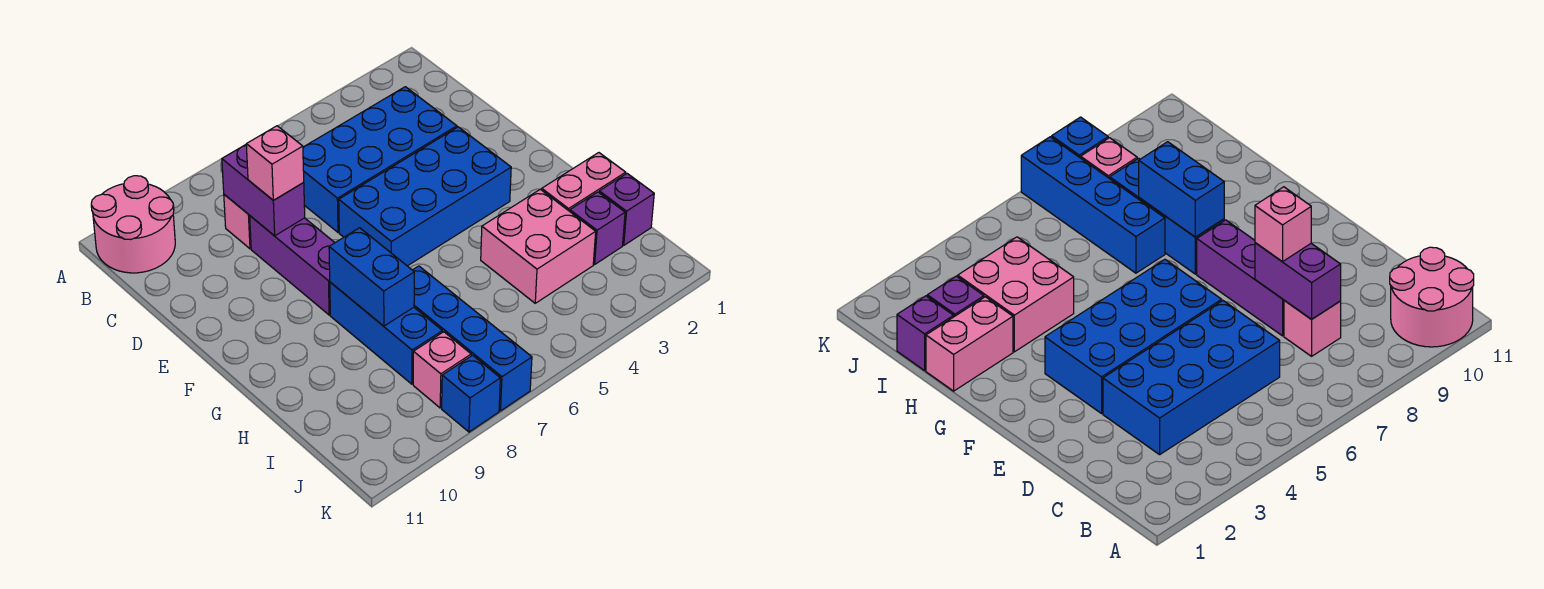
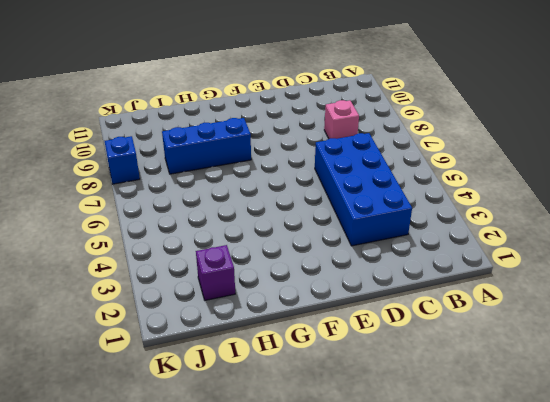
none -> pink 2x2 round brick [91,176,175,273]
none -> purple 1x3 brick [250,216,335,315]
none -> blue 2x4 brick [339,127,511,266]

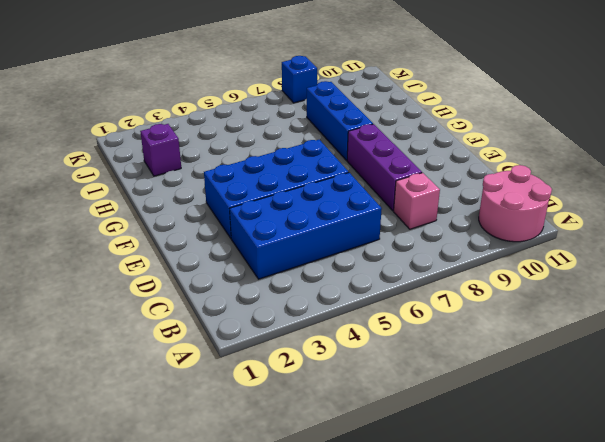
none -> pink 1x2 brick [542,153,626,211]
none -> pink 2x2 brick [481,189,596,303]
none -> blue 1x4 brick [413,266,532,411]

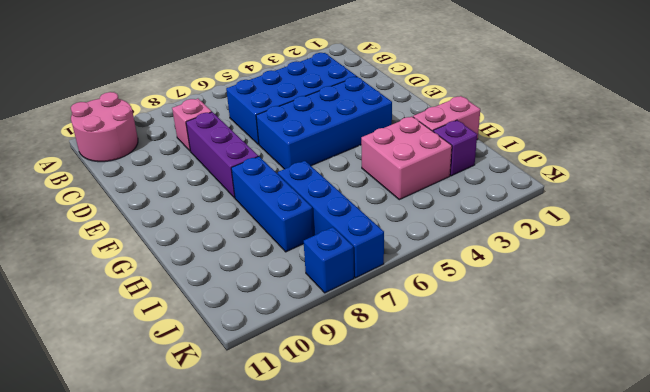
none -> purple 1x1 brick [599,174,654,245]
none -> pink 1x1 brick [413,332,471,408]
none -> purple 1x2 brick [222,145,305,236]

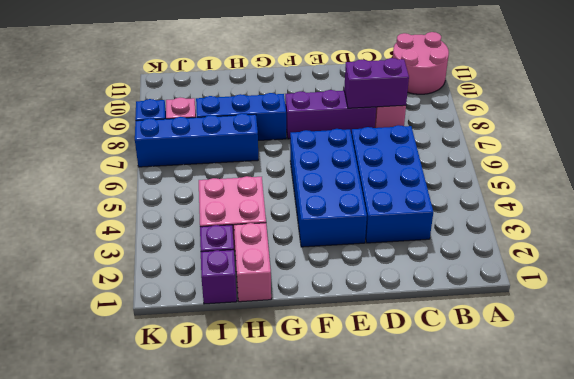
none -> blue 1x2 brick [329,228,414,326]
none -> pink 1x1 brick [246,126,304,200]

